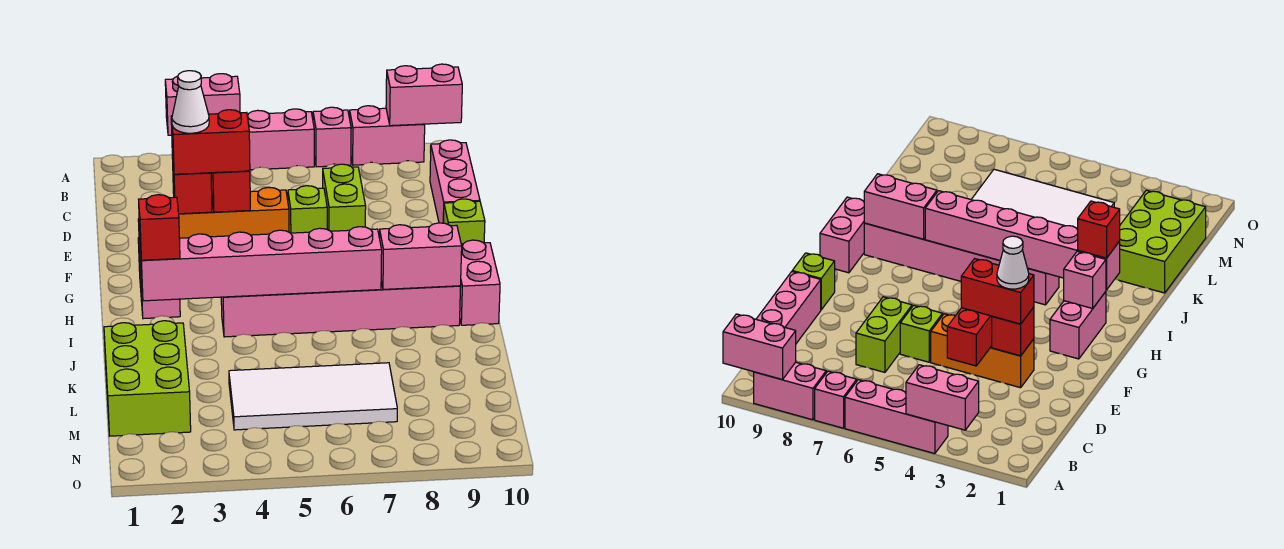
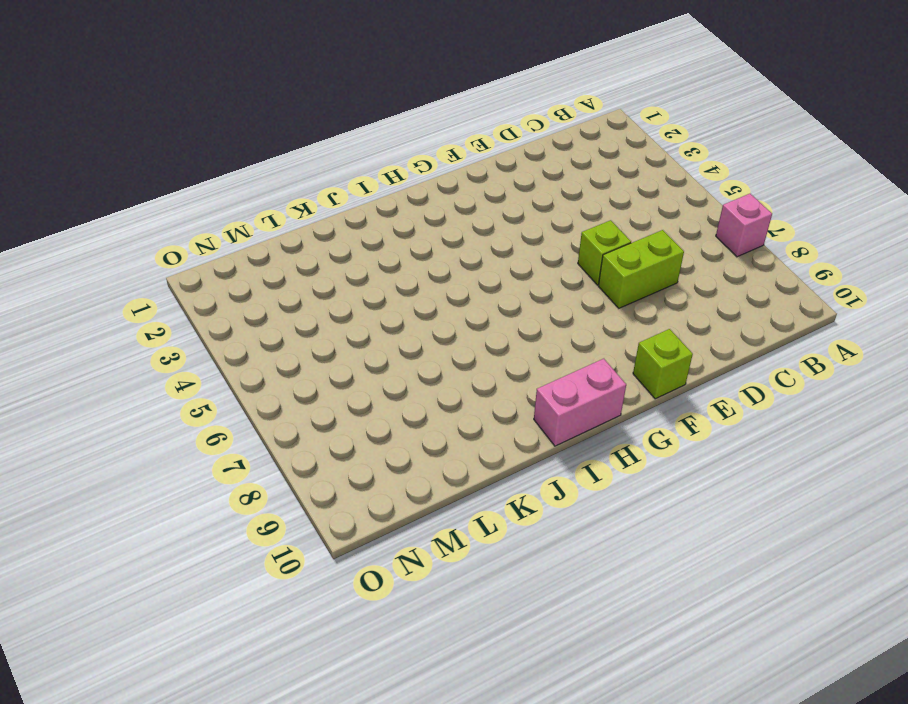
none -> pink 1x3 brick [247,109,314,170]
none -> pink 1x2 brick [350,106,425,165]
none -> pink 1x3 brick [430,140,480,223]

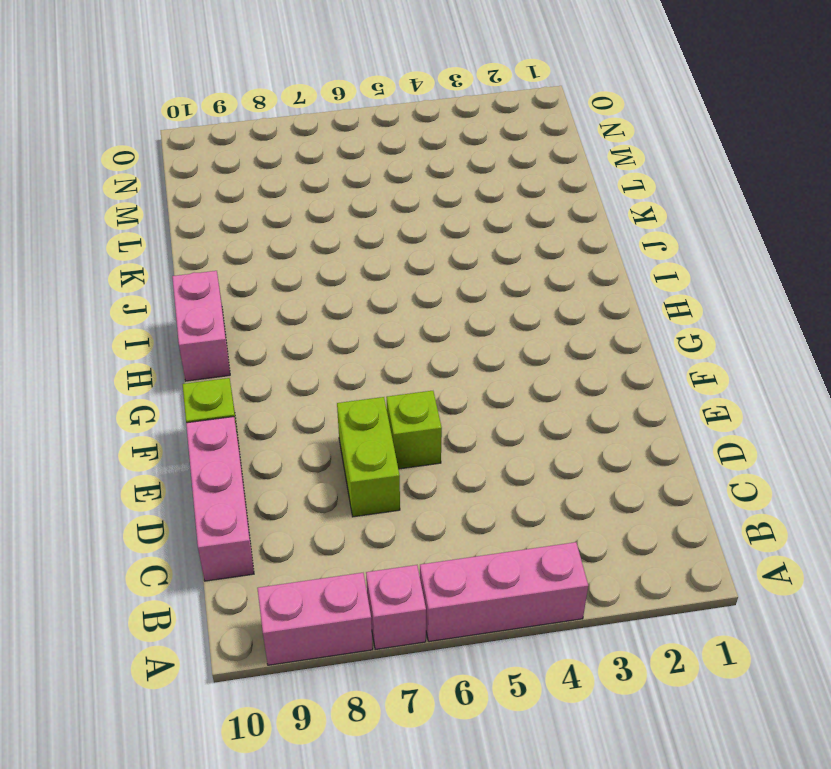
none -> orange 1x3 brick [179,187,289,238]
none -> pink 1x2 brick [138,238,180,319]
none -> pink 1x6 brick [221,282,461,337]

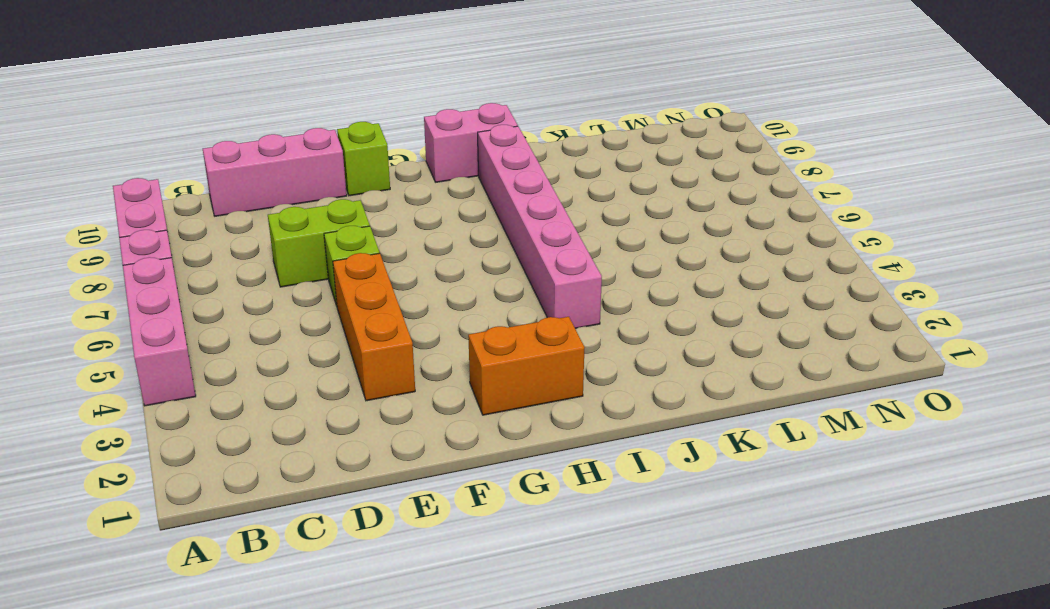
orange 1x2 brick [468,317,585,415] -> pink 1x2 brick [138,238,180,319]
none -> lime 2x3 brick [104,321,191,436]
none -> white 2x4 tile [229,363,397,430]
none -> pink 1x2 brick [165,74,240,135]

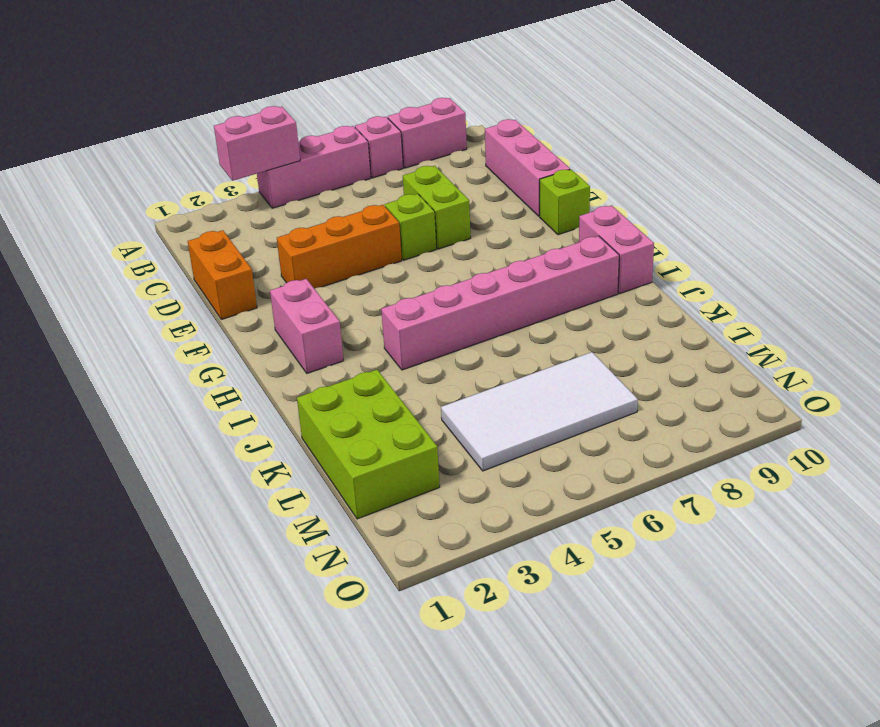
orange 1x2 brick [188,230,257,319] -> none
none -> pink 1x2 brick [386,64,462,126]
none -> red 1x2 brick [211,171,250,212]
none -> red 1x1 brick [172,157,212,214]

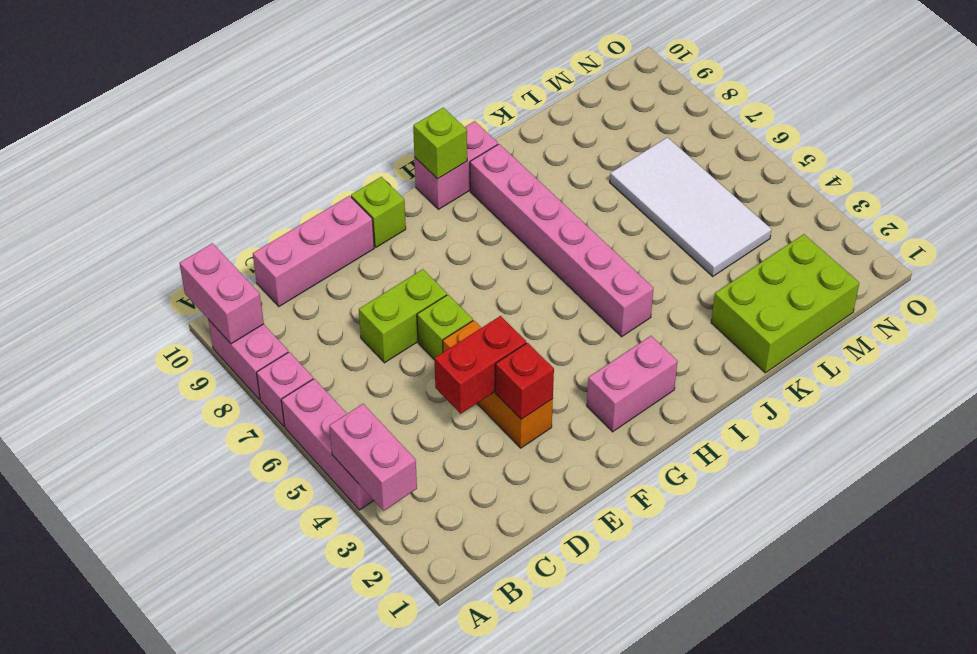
lime 1x1 brick [413,108,467,179] -> none
none -> pink 1x1 brick [1064,252,1106,308]
none -> pink 1x6 brick [140,227,382,301]
none -> pink 1x2 brick [380,223,462,289]

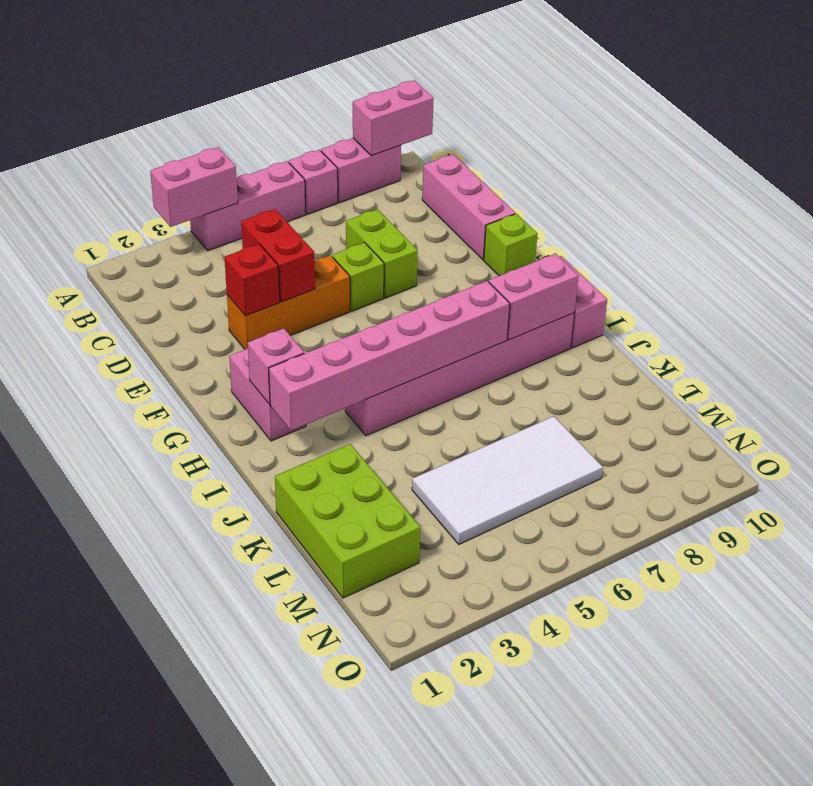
none -> red 1x2 brick [171,110,250,174]
none -> red 1x1 brick [139,195,180,260]
none -> white 1x1 cone [172,71,209,133]

